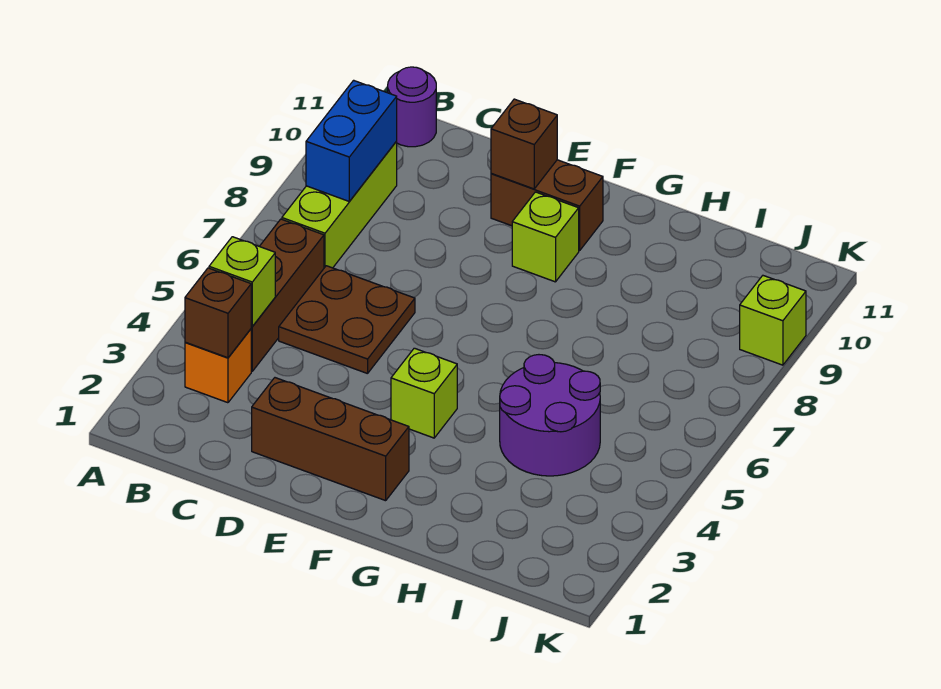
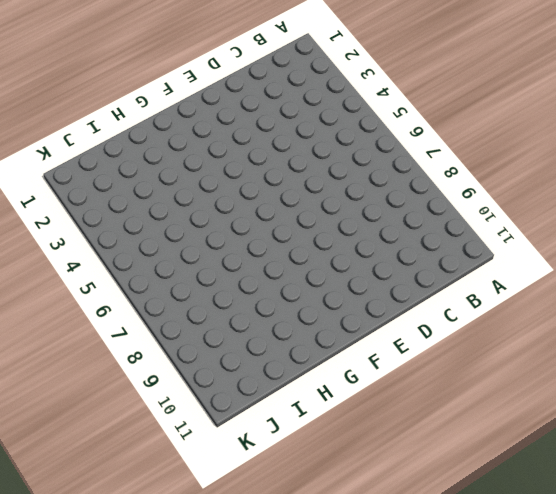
none -> orange 1x1 brick [185,329,251,403]
none -> brown 1x3 brick [251,219,324,371]
none -> lime 1x3 brick [282,141,397,268]

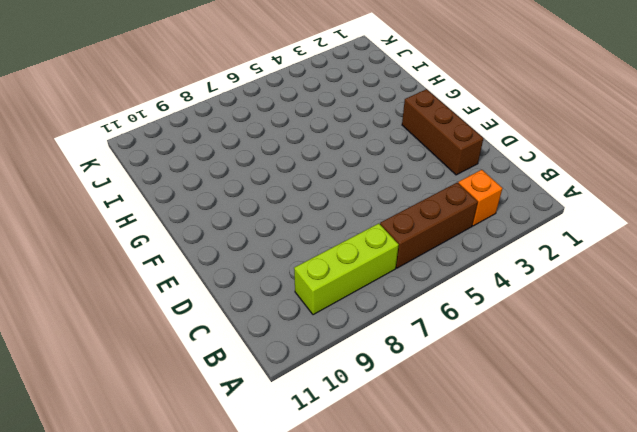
none -> purple 1x1 round brick [388,67,436,147]
none -> brown 2x2 plate [279,266,415,374]
none -> brown 1x2 brick [491,160,603,251]

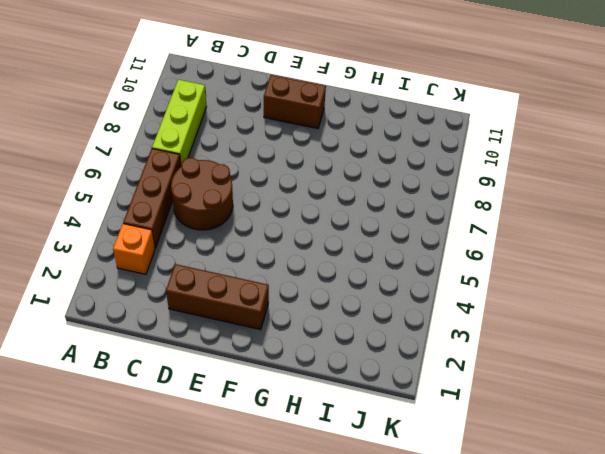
brown 2x2 round brick [171,158,233,230] -> brown 2x2 plate [279,266,415,374]
none -> purple 1x1 round brick [388,67,436,147]
none -> lime 1x1 brick [391,348,457,438]
none -> lime 1x1 brick [512,192,579,282]

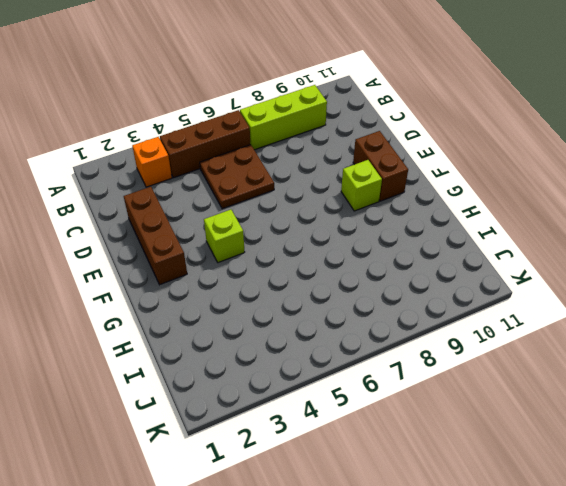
none -> purple 1x1 round brick [388,67,436,147]
none -> purple 2x2 round brick [500,355,600,476]
none -> lime 1x1 brick [740,276,806,365]

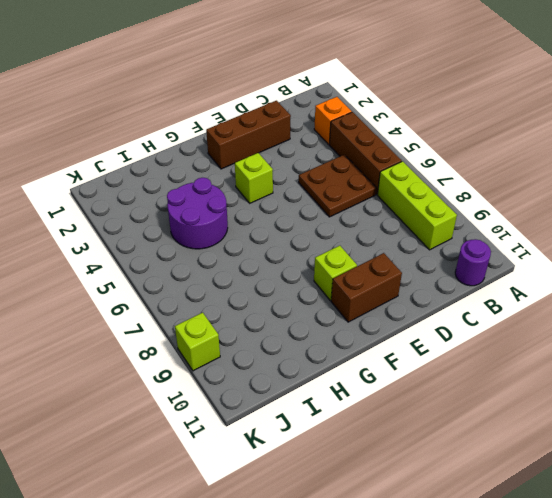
none -> brown 1x1 brick [185,268,251,358]
none -> lime 1x1 brick [209,237,275,326]
none -> blue 1x2 brick [306,80,397,201]

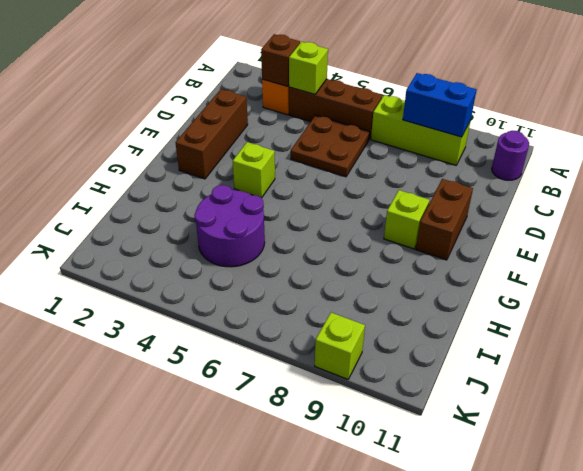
none -> brown 1x1 brick [491,99,557,189]

